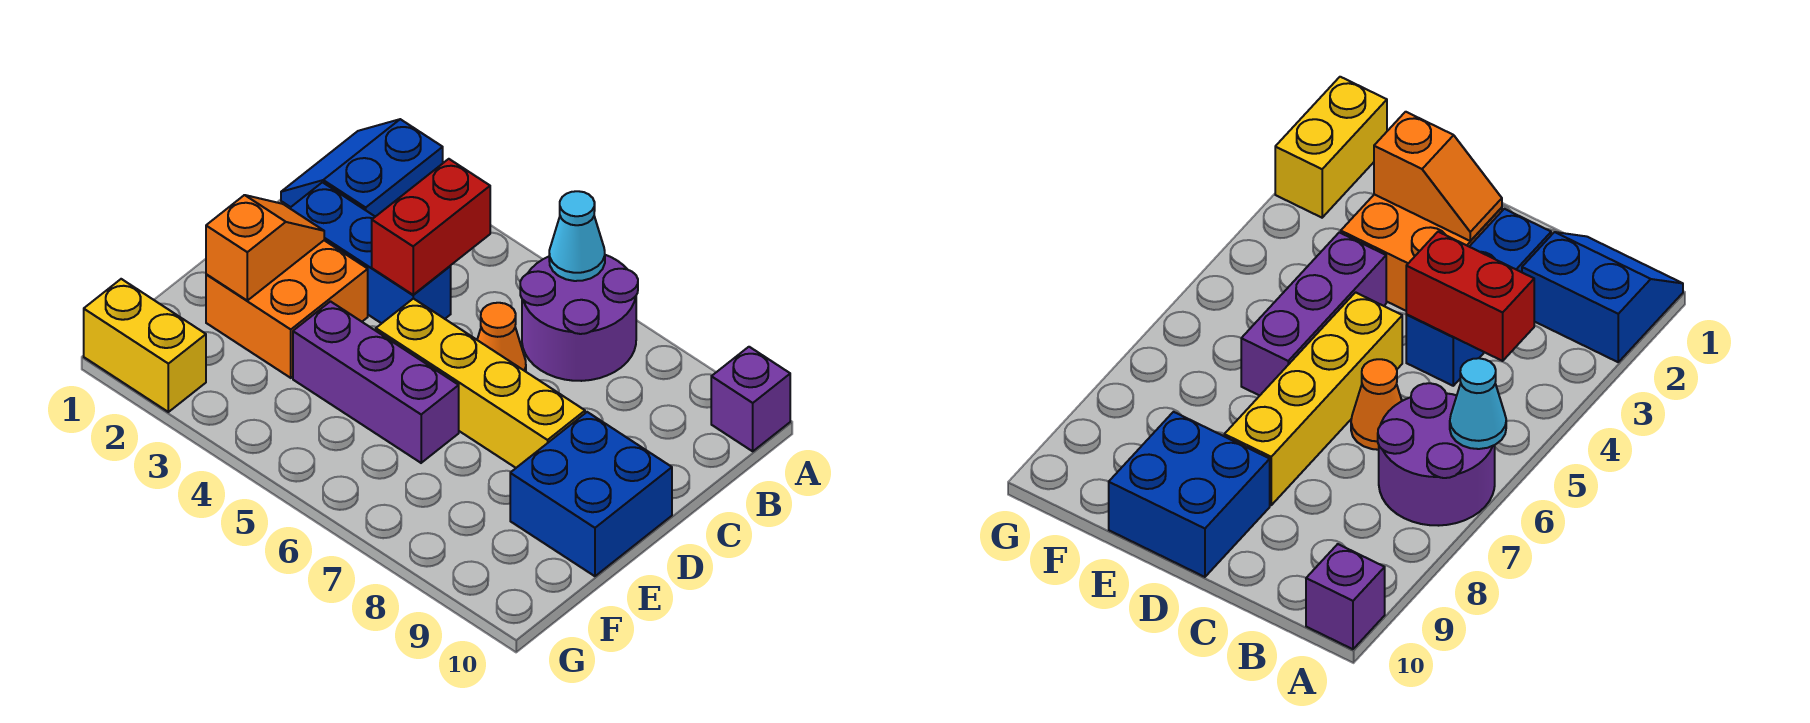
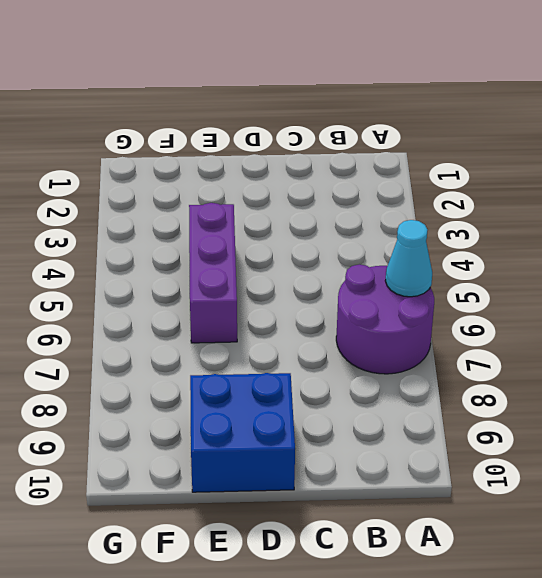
none -> blue 2x2 slope [281,119,443,217]
none -> purple 1x1 brick [711,347,790,451]
none -> blue 1x3 brick [290,182,451,323]

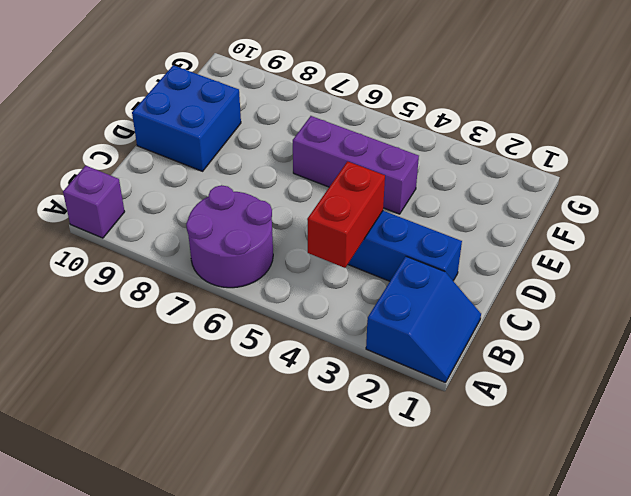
none -> orange 1x1 cone [477,303,526,372]
none -> orange 2x2 brick [206,240,368,378]
none -> yellow 1x4 brick [376,299,585,468]

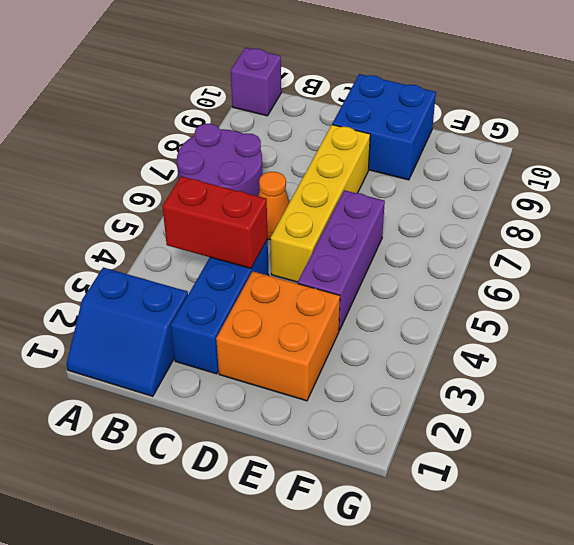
none -> yellow 1x2 brick [84,279,206,412]
none -> cyan 1x1 cone [549,191,605,281]
none -> orange 1x2 slope [206,195,324,300]

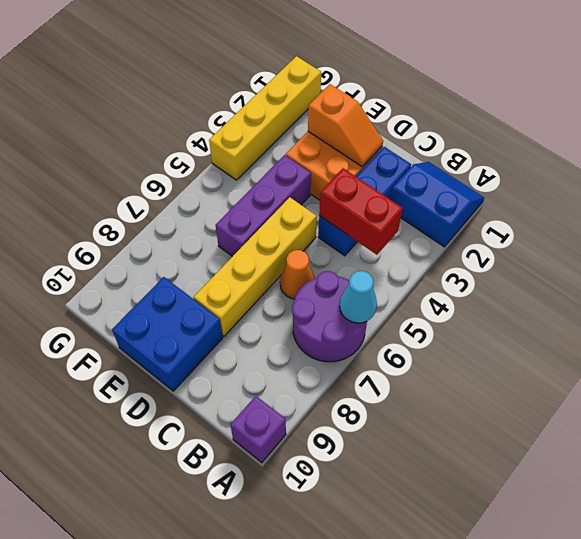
yellow 1x4 brick [209,56,321,180] -> yellow 1x2 brick [84,279,206,412]

